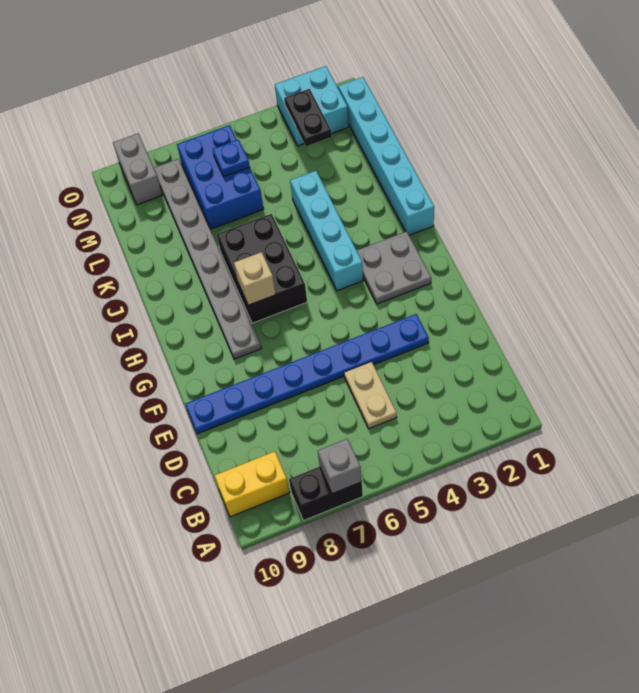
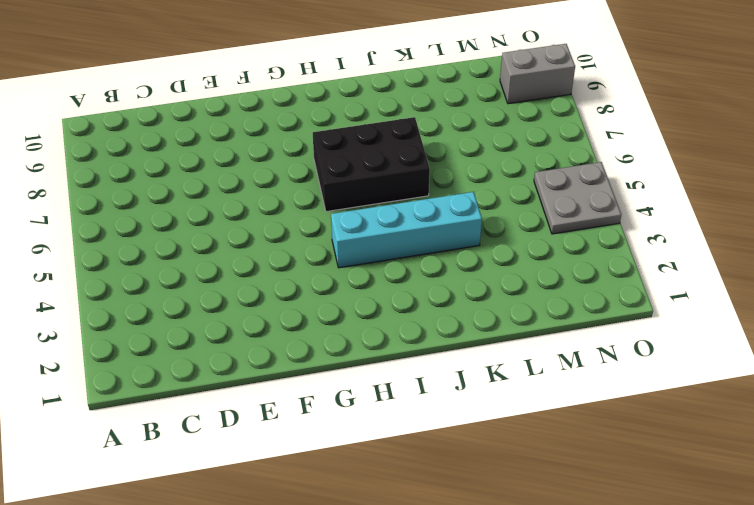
grey 2x2 plate [534,162,621,234] -> grey 2x2 plate moved to [357,231,431,304]
none -> black 1x2 brick [289,467,363,521]
none -> yellow 1x2 brick [215,451,290,517]
none -> tan 1x2 plate [344,362,397,429]

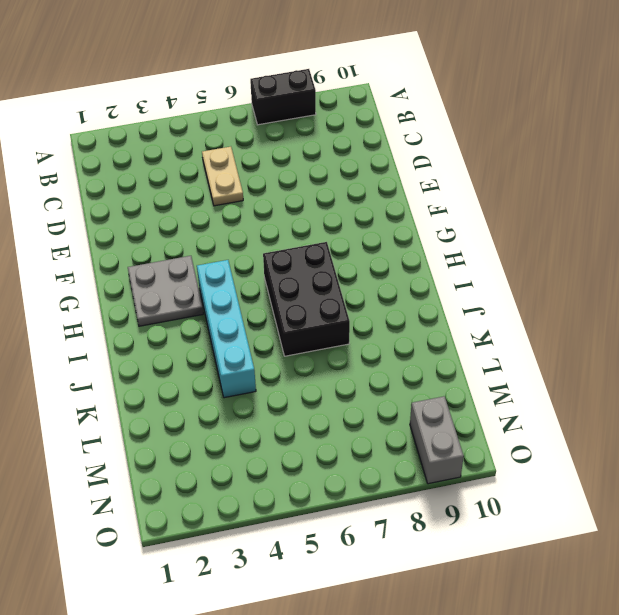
none -> yellow 1x2 brick [215,451,290,517]
none -> blue 1x8 plate [185,314,429,434]
none -> grey 1x8 plate [154,159,262,359]

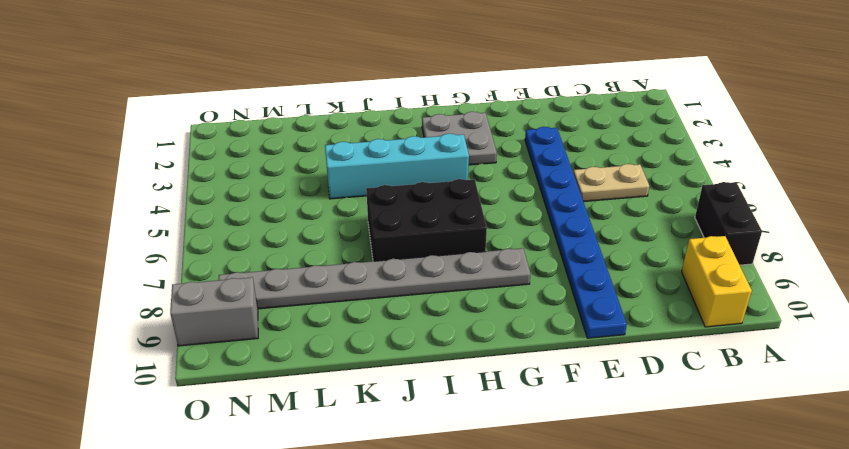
none -> cyan 1x6 brick [338,77,434,235]
none -> blue 2x3 brick [177,125,264,229]
none -> cyan 2x2 brick [275,66,349,146]

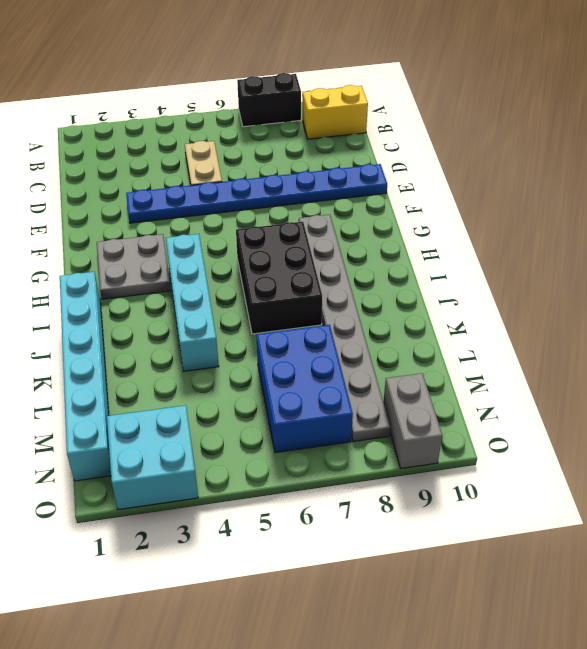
none -> grey 1x1 brick [318,439,362,494]
none -> tan 1x1 brick [234,252,276,305]
none -> black 1x2 plate [284,89,332,146]

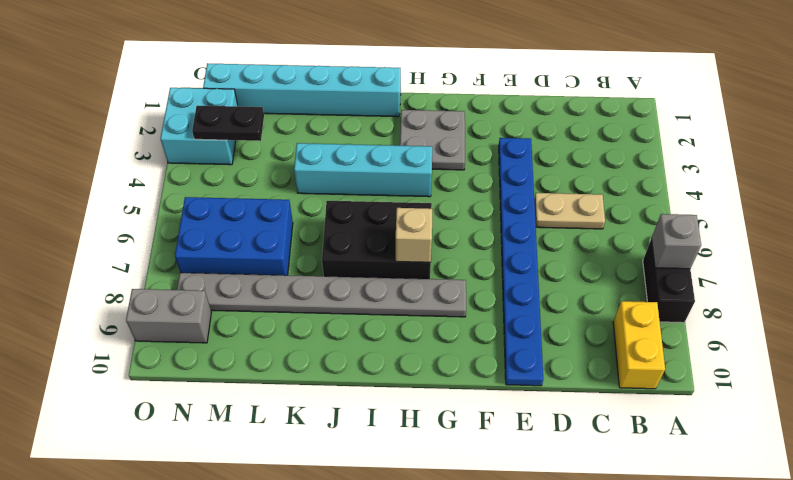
none -> blue 1x1 plate [213,140,250,176]

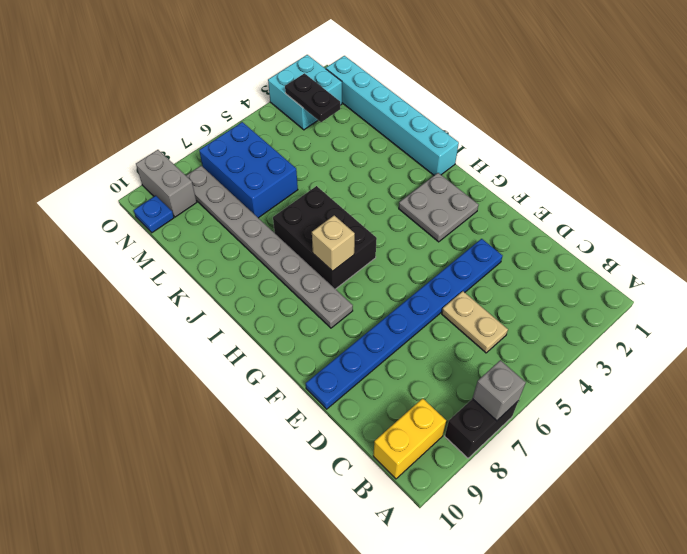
blue 1x1 plate [134,196,174,233] -> blue 1x1 plate moved to [213,140,250,176]
none -> cyan 1x4 brick [290,171,363,291]

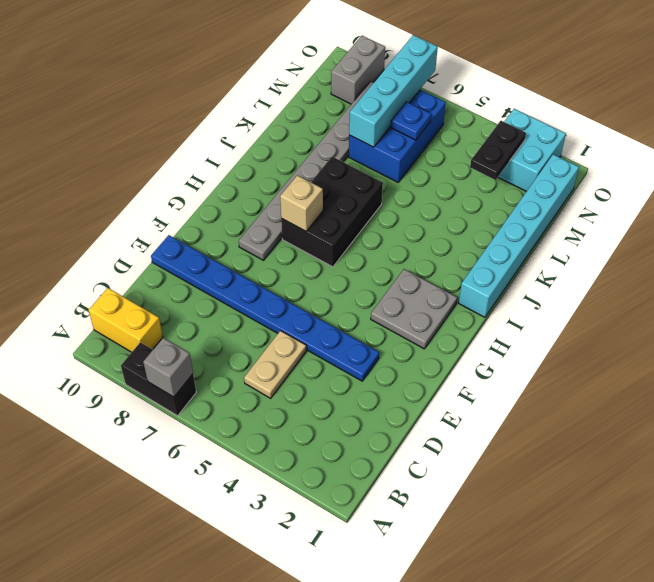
cyan 1x4 brick [349,35,438,147] -> cyan 1x4 brick moved to [290,171,363,291]

